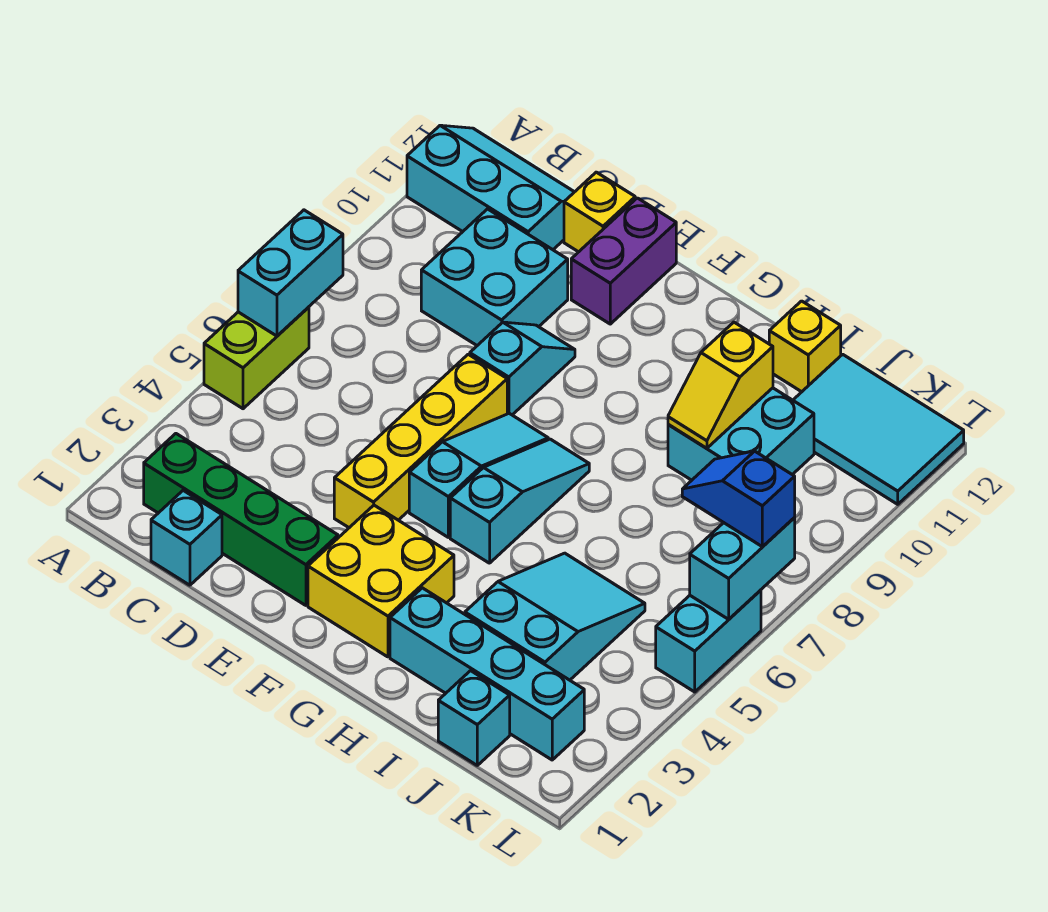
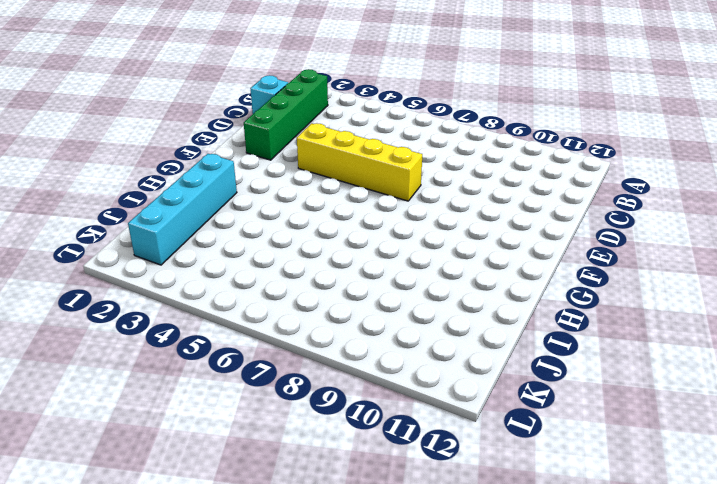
none -> lime 1x2 brick [204,307,309,409]
none -> cyan 2x3 slope [407,125,574,250]
none -> cyan 2x2 brick [421,209,568,346]

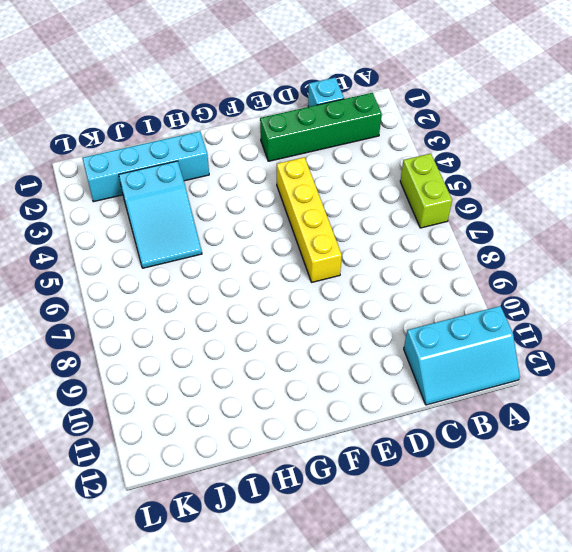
none -> cyan 2x2 brick [421,209,568,346]
none -> yellow 1x1 brick [564,172,635,252]
none -> cyan 1x2 slope [470,322,575,415]

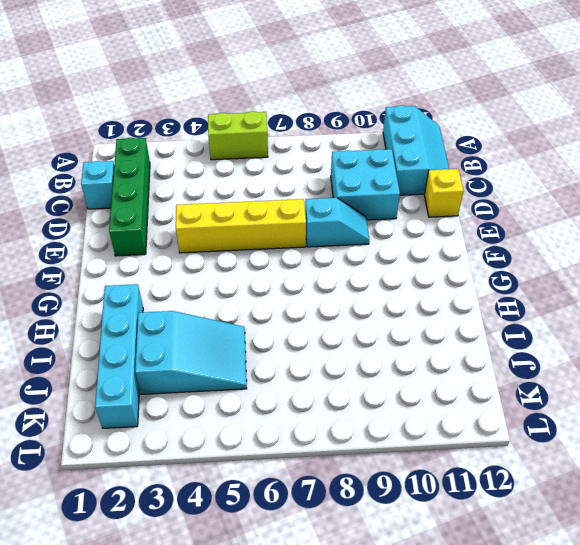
none -> purple 1x2 brick [571,198,676,324]
none -> yellow 2x2 brick [308,505,454,657]
none -> cyan 1x3 slope [409,413,548,537]

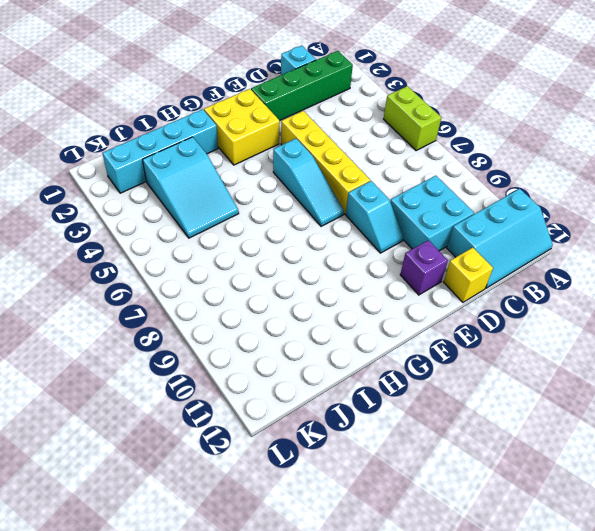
purple 1x1 brick [400,240,448,295] -> purple 1x2 brick [571,198,676,324]
none -> cyan 1x3 slope [450,439,589,563]
none -> cyan 2x2 brick [668,388,814,480]
none -> yellow 1x1 brick [769,301,841,392]

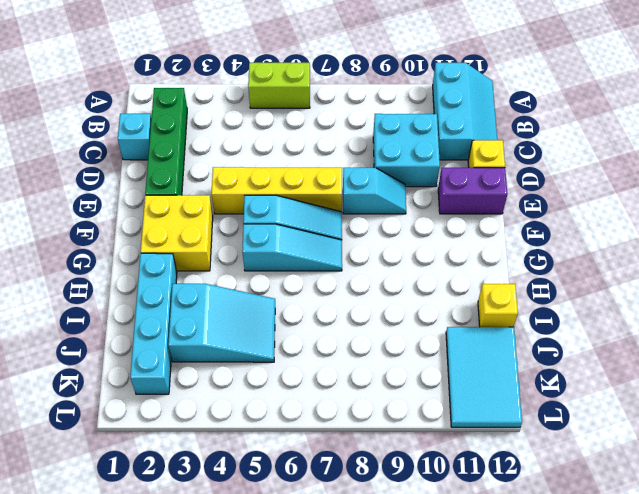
none -> cyan 2x2 brick [668,388,814,480]
none -> cyan 1x1 brick [438,671,510,765]
none -> cyan 1x2 brick [656,590,761,692]

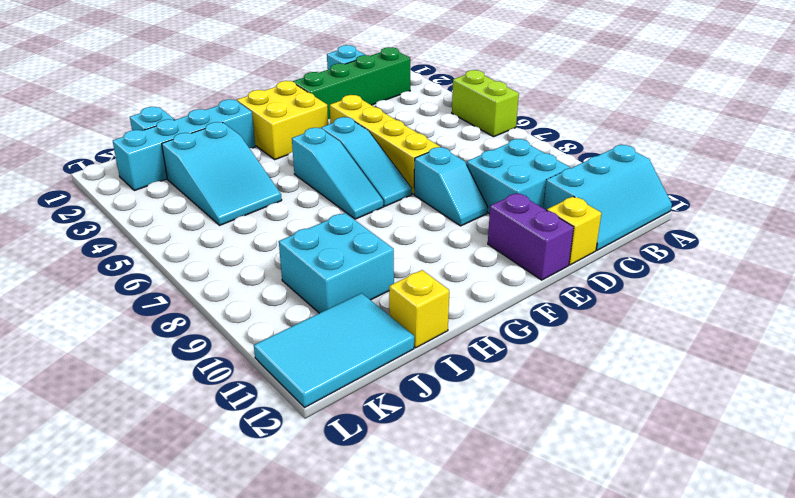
none -> cyan 1x2 brick [656,590,761,692]
none -> cyan 1x2 brick [238,210,343,336]
none -> yellow 1x2 slope [668,322,773,448]

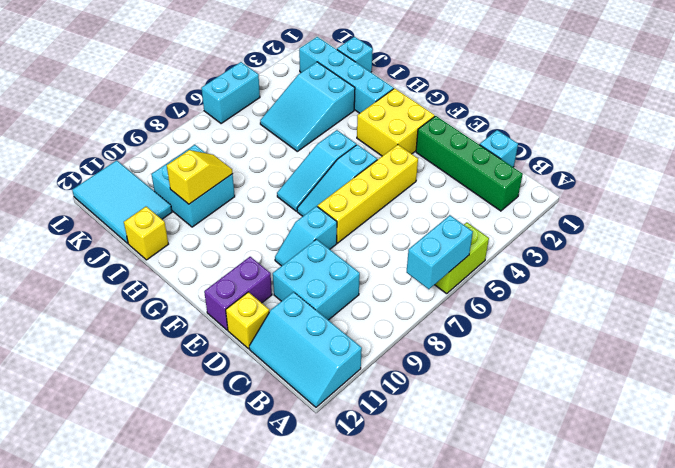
none -> cyan 1x2 brick [690,518,795,619]
none -> blue 1x2 slope [682,451,795,547]

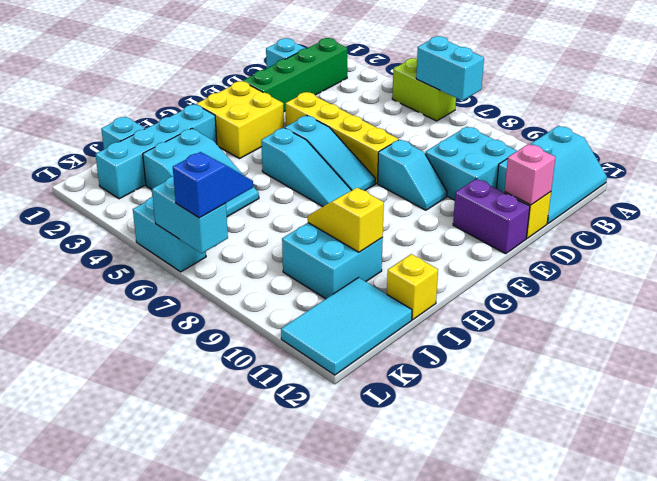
pink 1x1 brick [505,144,556,205] -> none

